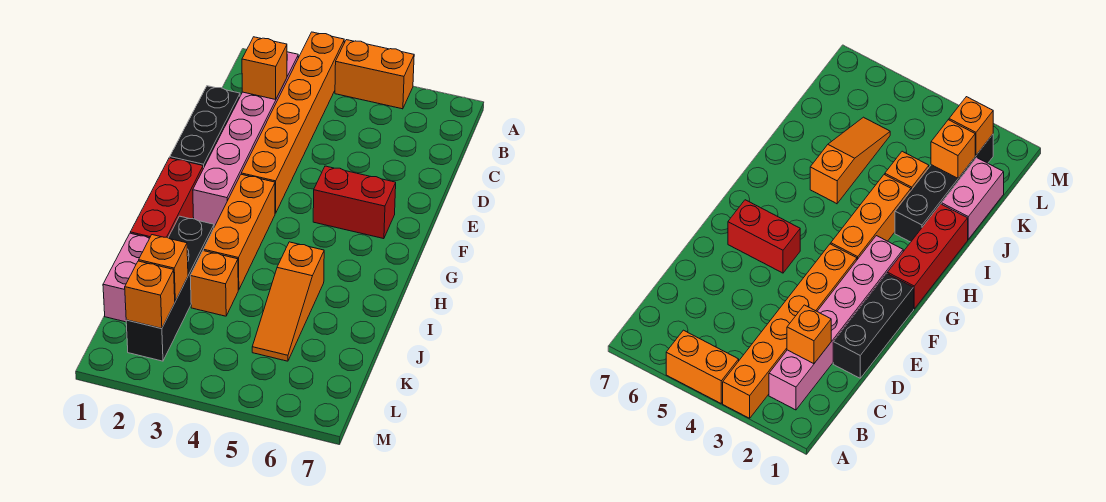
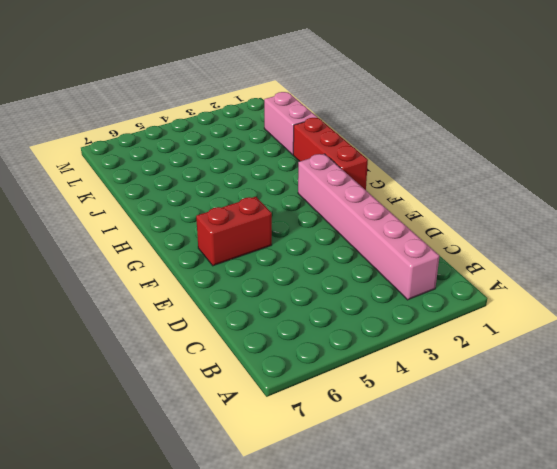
none -> orange 1x6 brick [241,32,344,213]
none -> orange 1x2 brick [335,40,414,109]
none -> black 1x3 brick [170,86,240,168]

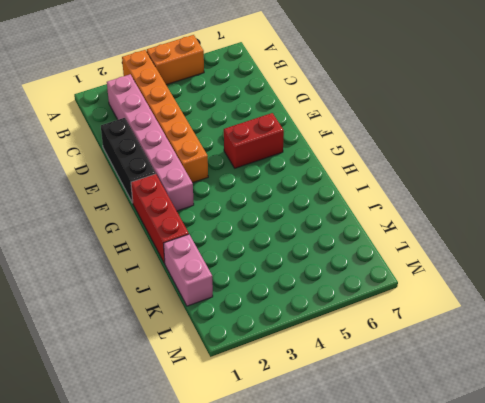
none -> orange 1x3 brick [203,174,275,290]
none -> black 1x4 brick [126,216,214,361]
none -> orange 1x3 slope [252,242,324,361]

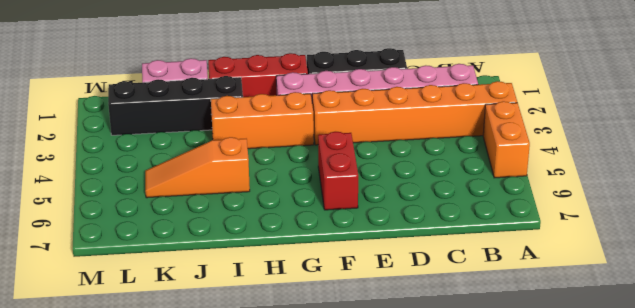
none -> orange 1x1 brick [190,251,238,316]
none -> orange 1x1 brick [242,37,287,99]
none -> orange 1x1 brick [139,235,188,301]

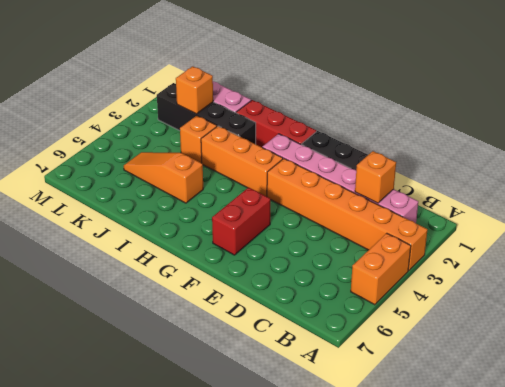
none -> orange 1x1 brick [125,261,175,328]

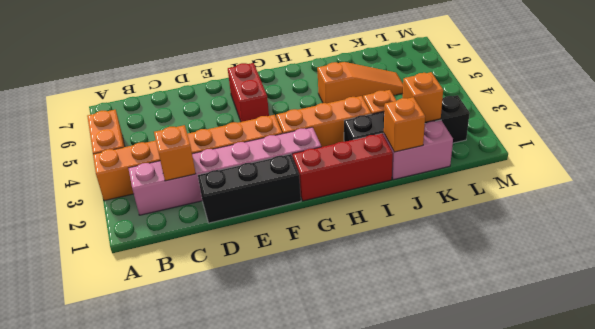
orange 1x1 brick [384,97,425,152] -> orange 1x1 brick moved to [125,261,175,328]

